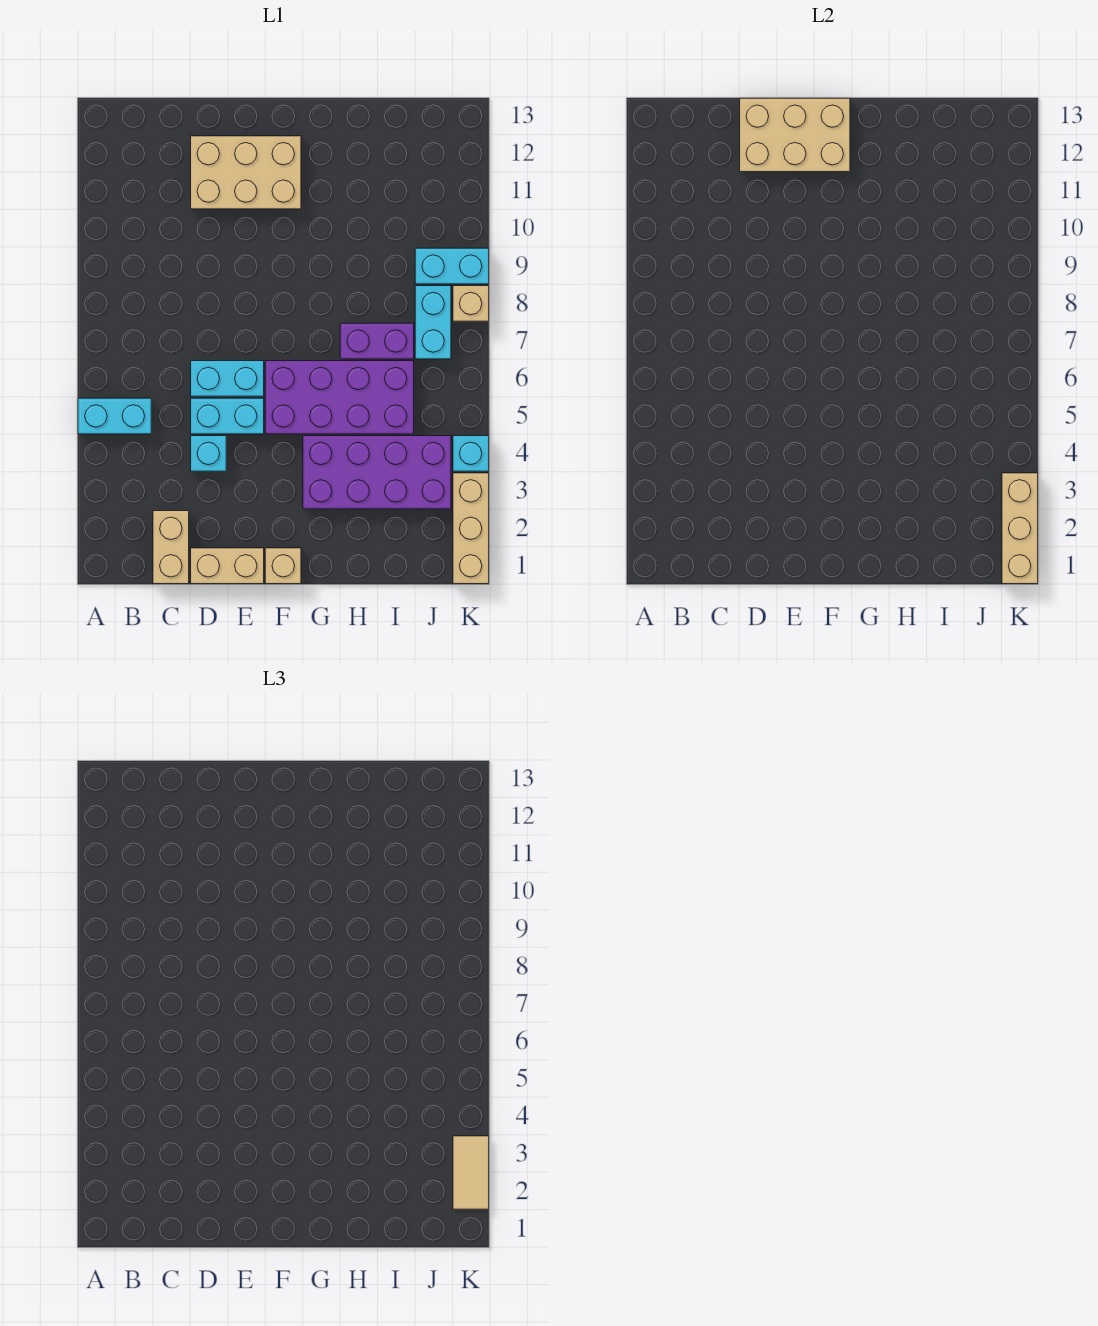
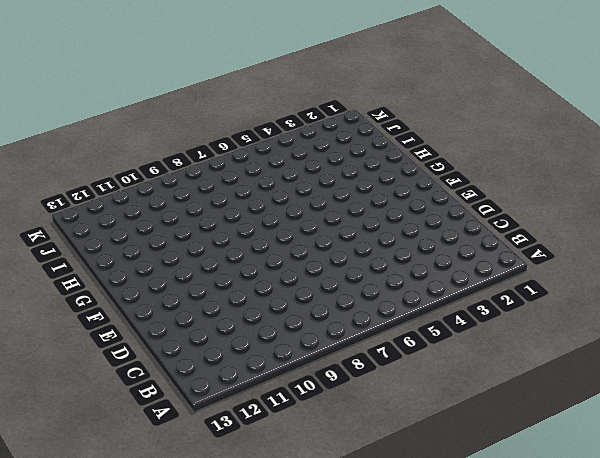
none -> cyan 1x2 brick [78,398,151,434]
none -> tan 1x2 brick [153,511,189,584]
none -> tan 1x2 brick [191,548,264,584]

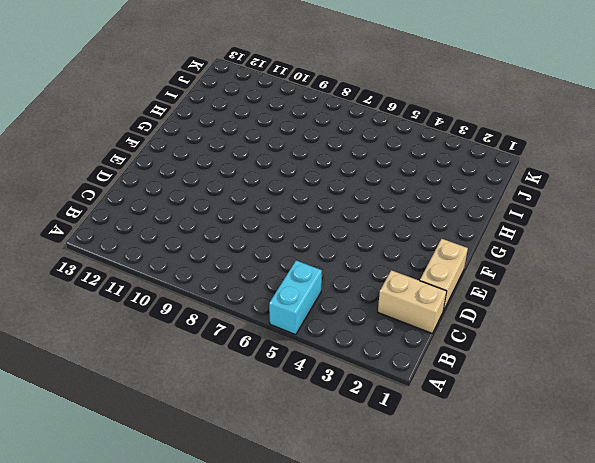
none -> cyan 1x1 brick [191,436,226,471]
none -> cyan 1x2 brick [191,398,264,434]
none -> cyan 1x2 brick [191,361,264,396]

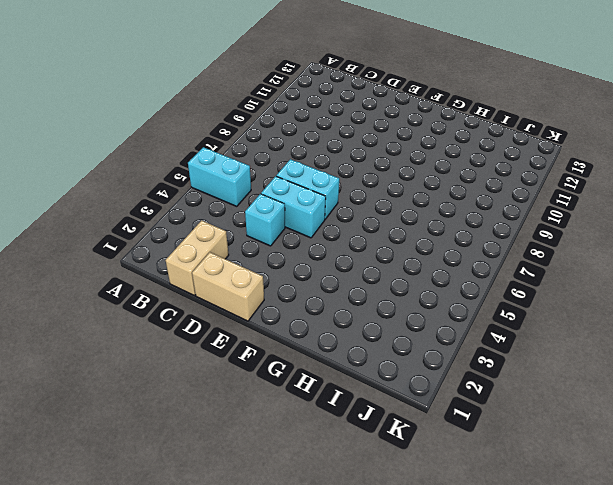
none -> tan 2x3 brick [191,136,301,209]
none -> tan 1x1 brick [265,548,301,584]
none -> purple 2x4 brick [265,361,414,434]

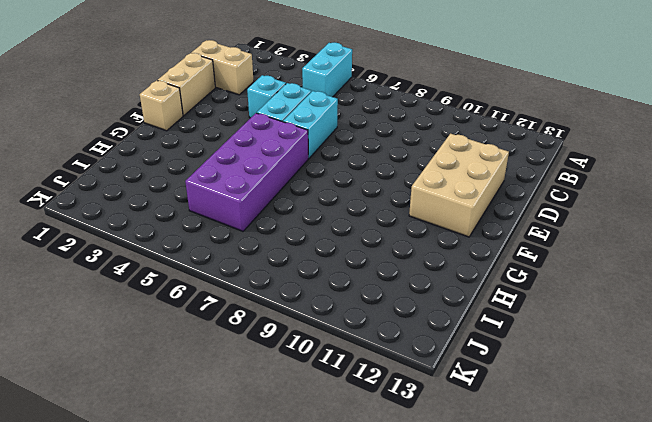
none -> purple 2x4 brick [303,436,451,509]
none -> purple 1x2 brick [340,323,414,359]
none -> cyan 1x2 brick [415,286,451,359]

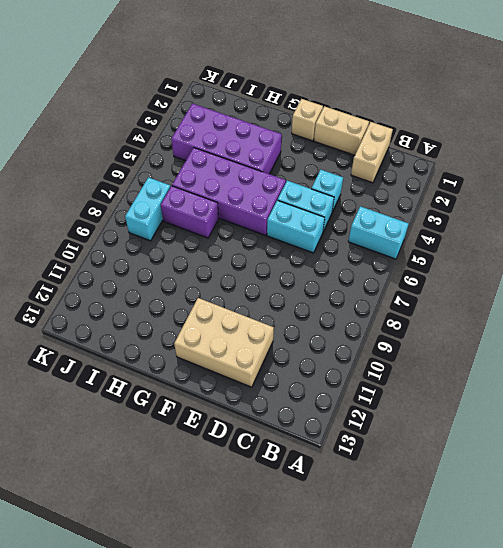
none -> cyan 1x2 brick [415,248,489,284]
none -> tan 1x3 brick [453,473,489,584]
none -> cyan 1x1 brick [453,436,489,471]

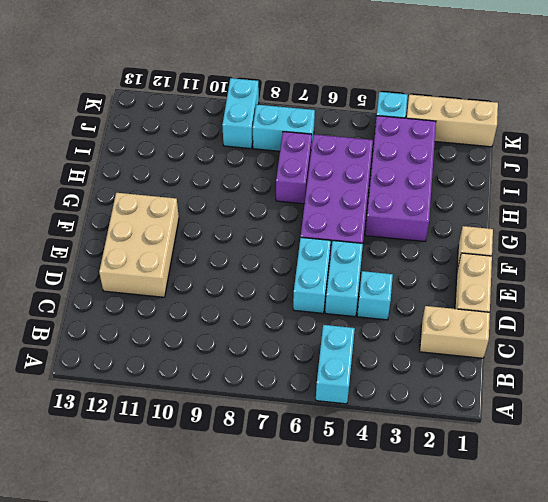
none -> tan 1x1 brick [453,286,489,321]
none -> tan 2x3 brick [740,98,850,172]
none -> tan 1x3 brick [1002,473,1038,584]

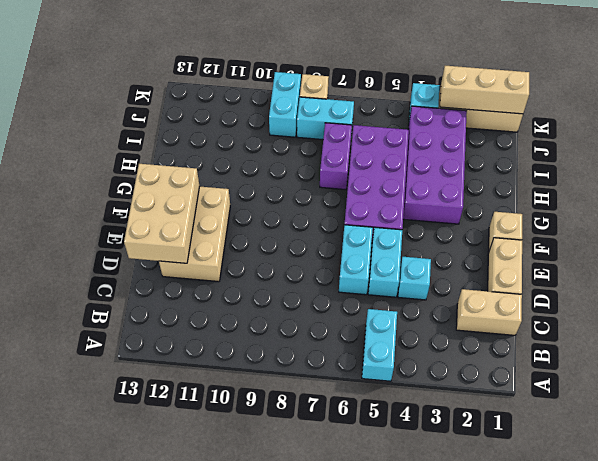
none -> tan 1x2 tile [453,1136,489,1209]

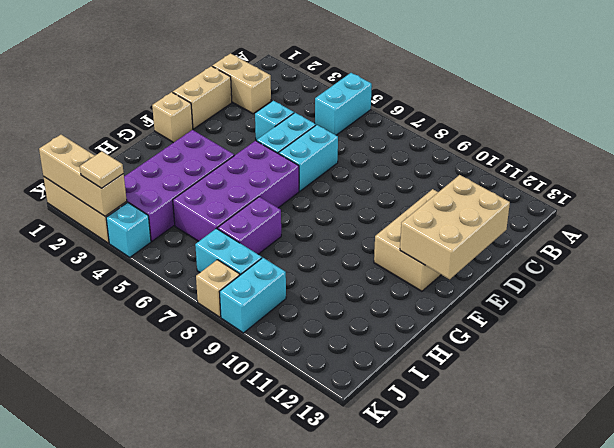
tan 1x1 tile [80,151,124,188] -> tan 1x2 tile [453,1136,489,1209]

